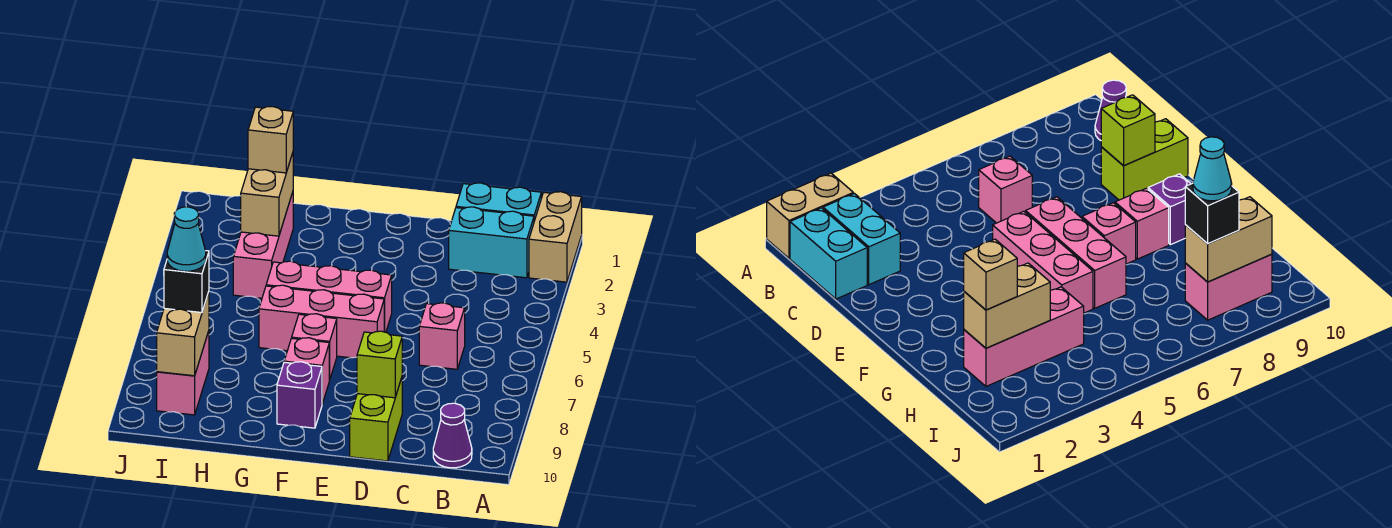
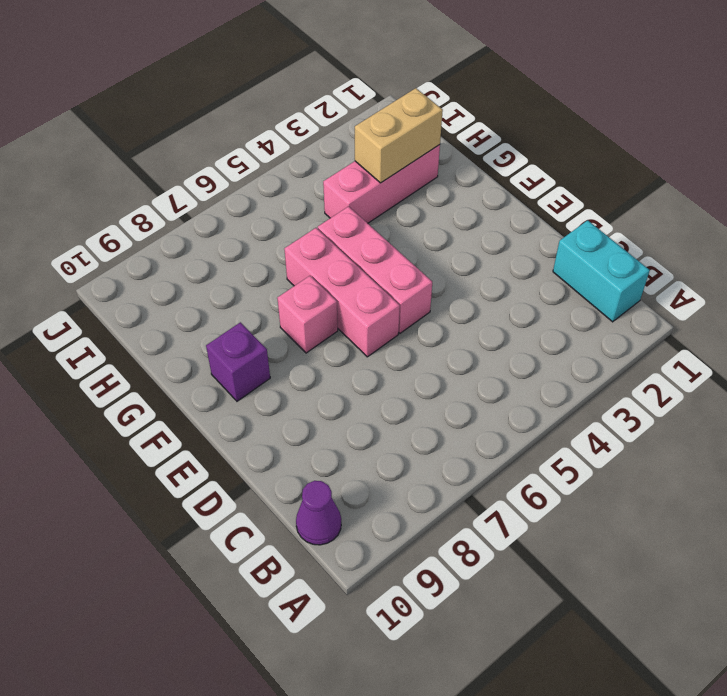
none -> tan 1x2 brick [529,192,582,282]
none -> cyan 1x2 brick [449,207,534,278]
none -> pink 1x1 brick [419,303,465,369]

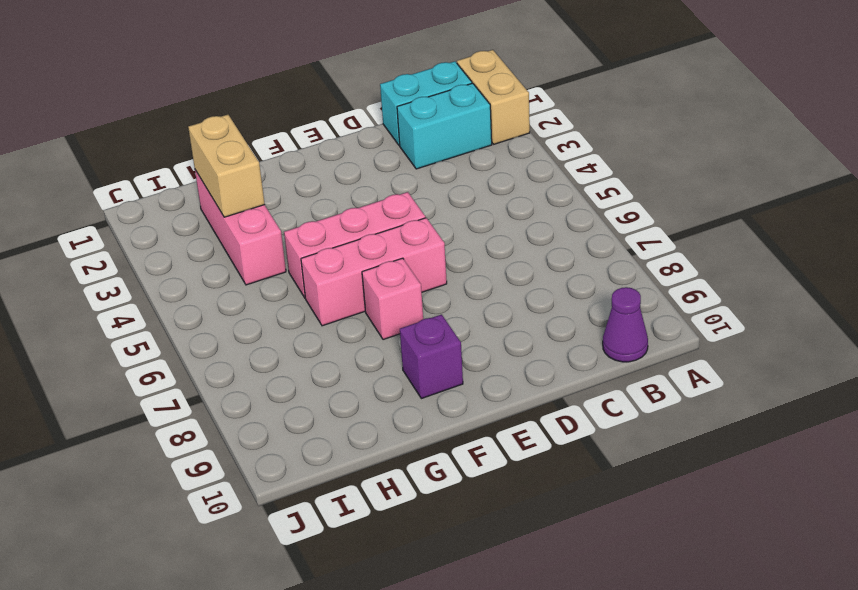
none -> pink 1x1 brick [419,303,465,369]
none -> lime 1x2 brick [350,378,402,461]
none -> pink 1x1 brick [284,338,329,404]

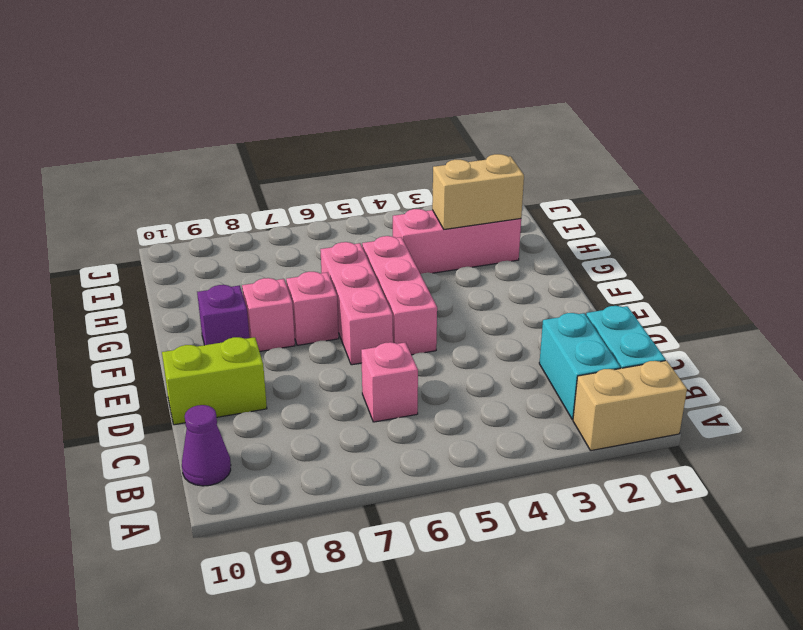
none -> pink 1x2 brick [157,331,209,415]
none -> lime 1x1 brick [357,331,402,398]
none -> tan 1x2 brick [157,292,209,376]

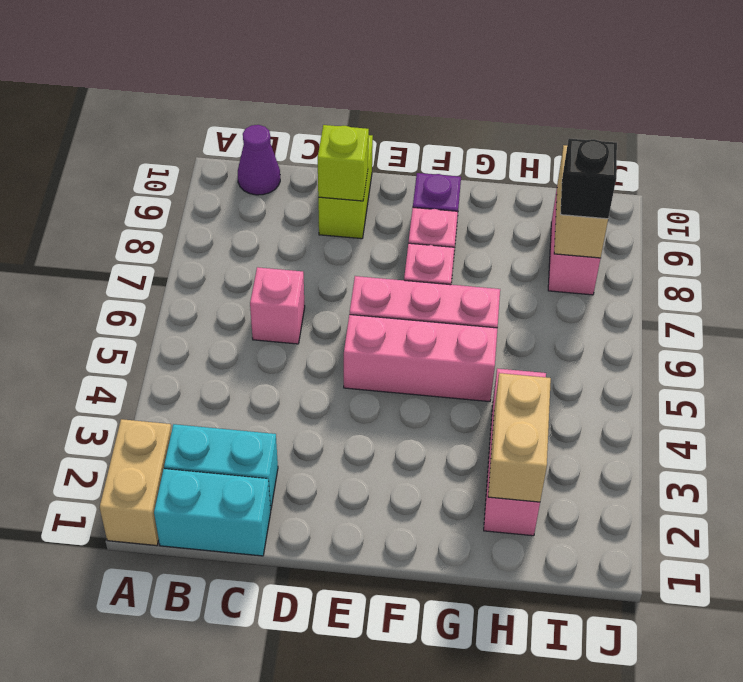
none -> tan 1x1 brick [248,107,293,173]
none -> cyan 1x1 cone [167,207,206,271]

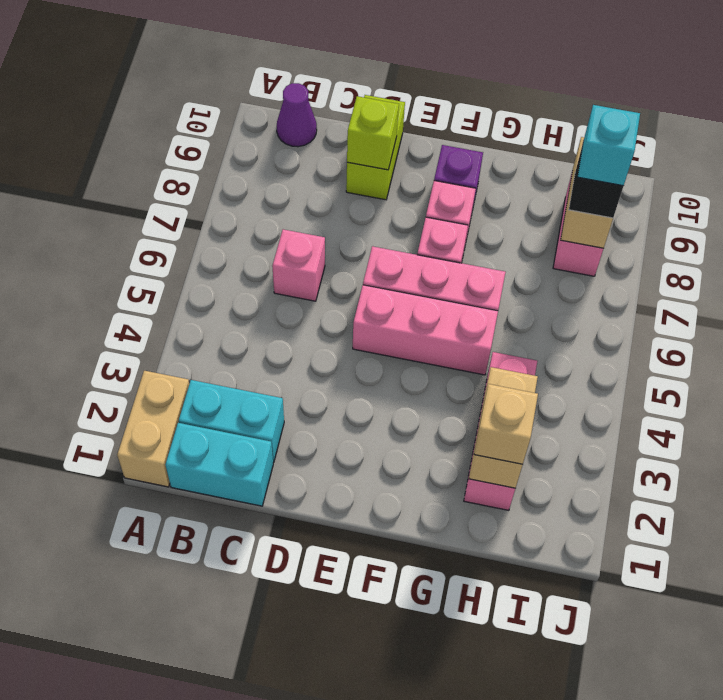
cyan 1x1 brick [577,105,640,186] -> cyan 1x1 cone [167,207,206,271]

